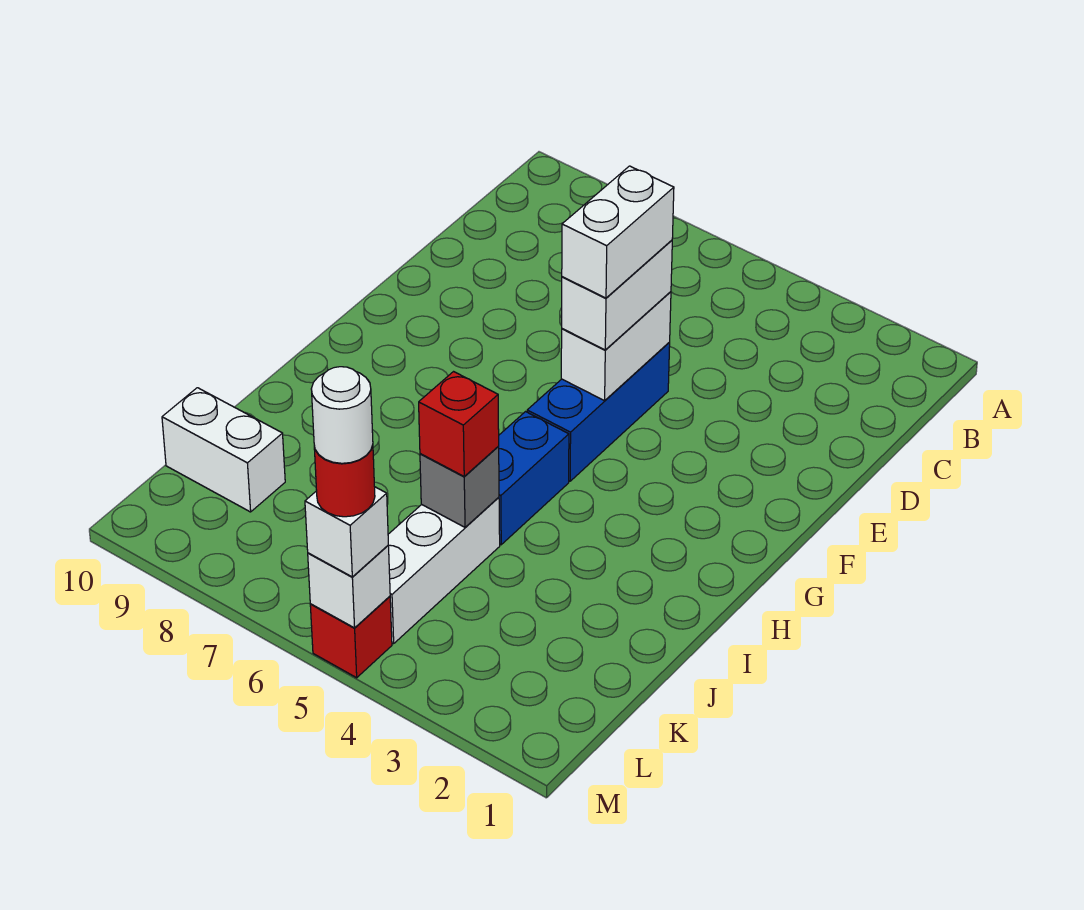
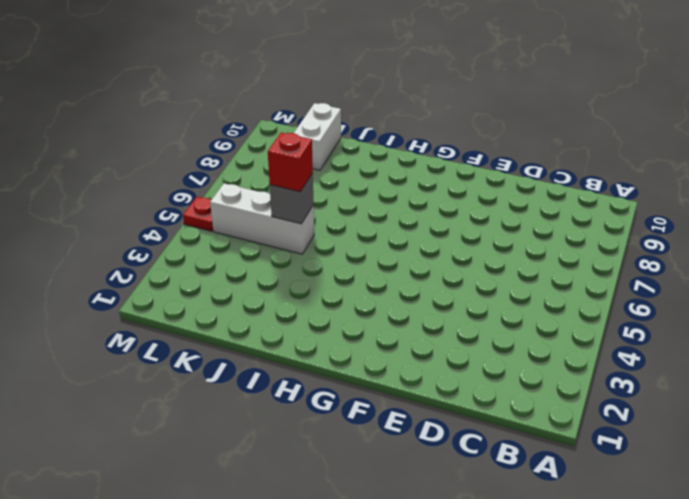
red 1x1 plate [183,197,213,231] -> red 1x1 brick [310,596,392,678]
none -> blue 1x3 brick [527,343,670,481]
none -> blue 1x2 brick [498,412,569,545]
none -> white 1x2 brick [561,292,671,401]

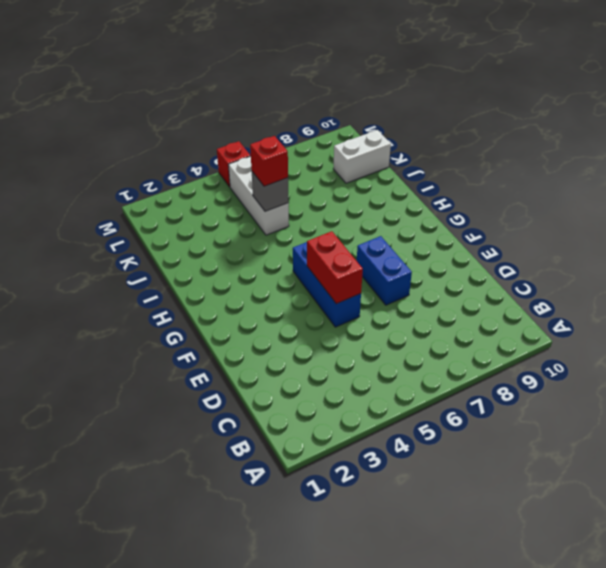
red 1x2 brick [307,231,363,304] -> white 1x2 brick [561,292,671,401]
blue 1x2 brick [356,236,412,305] -> blue 1x2 brick moved to [498,412,569,545]
none -> white 1x1 brick [308,545,390,628]
none -> white 1x2 brick [562,240,672,350]
none -> white 1x1 brick [305,487,388,577]

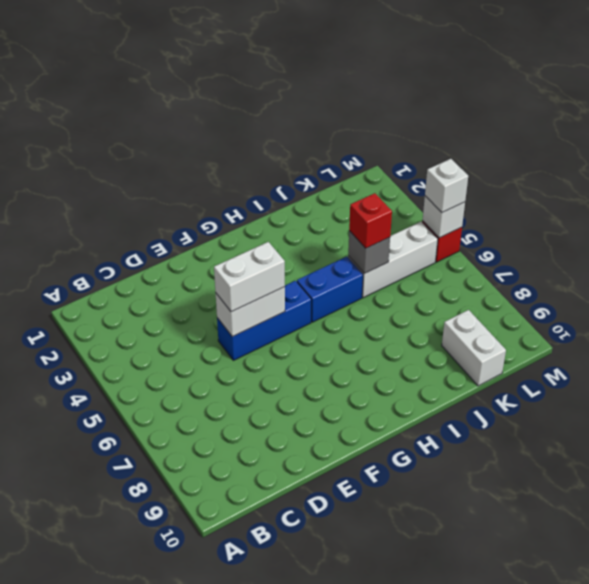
none -> white 1x2 brick [562,166,674,298]
none -> red 1x1 round brick [314,445,375,517]
none -> white 1x1 round brick [311,367,373,463]

